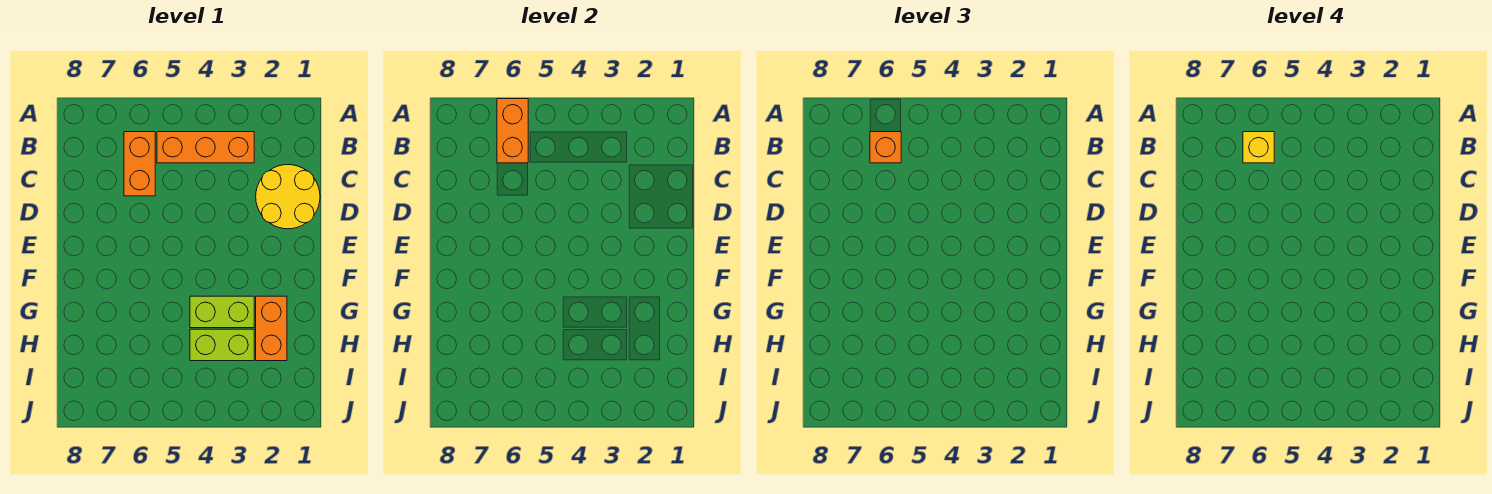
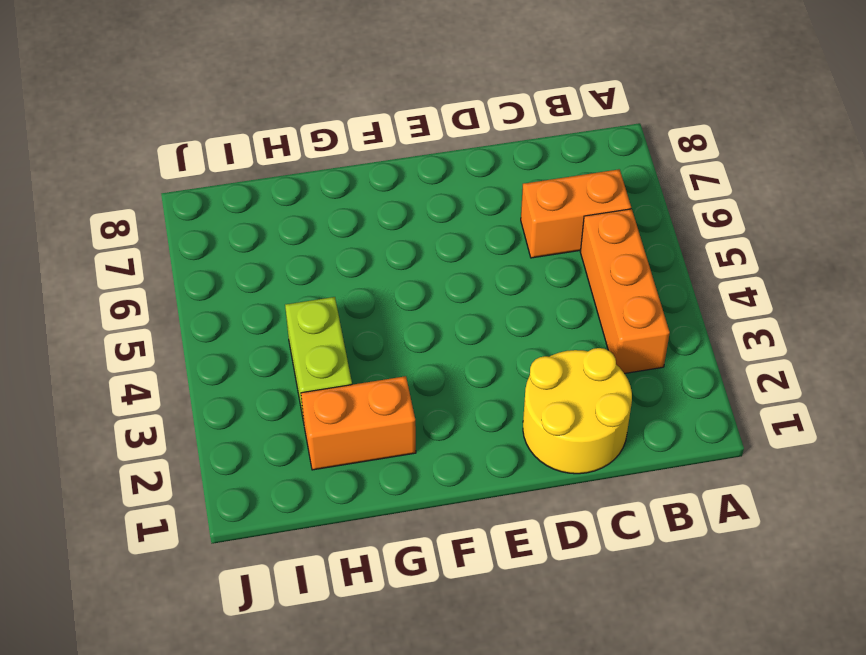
none -> lime 1x2 brick [190,296,254,328]
none -> orange 1x2 brick [497,99,528,163]

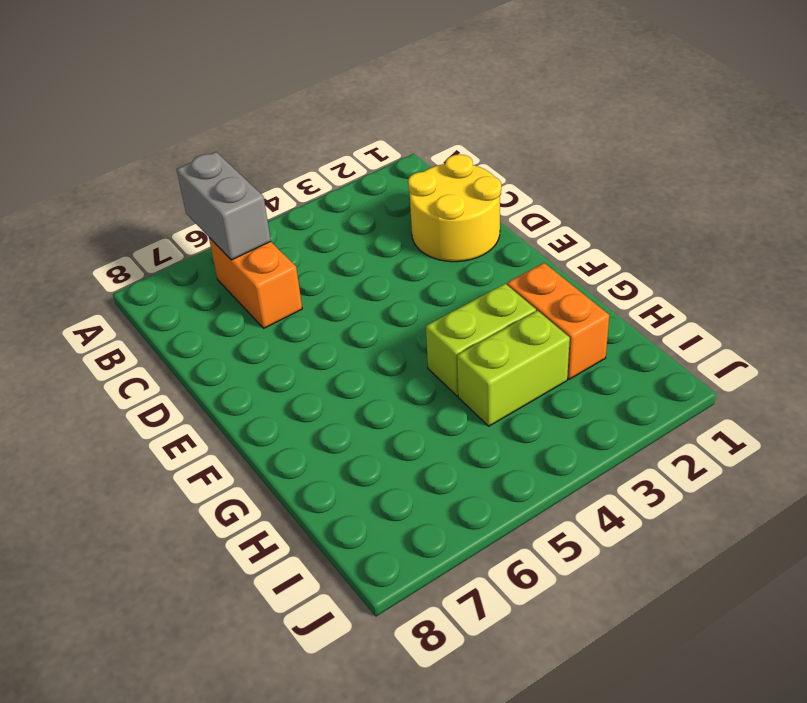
grey 1x2 brick [177,152,271,260] -> orange 1x2 brick [497,99,528,163]
none -> orange 1x3 brick [157,132,254,163]
none -> orange 1x1 brick [870,132,901,163]

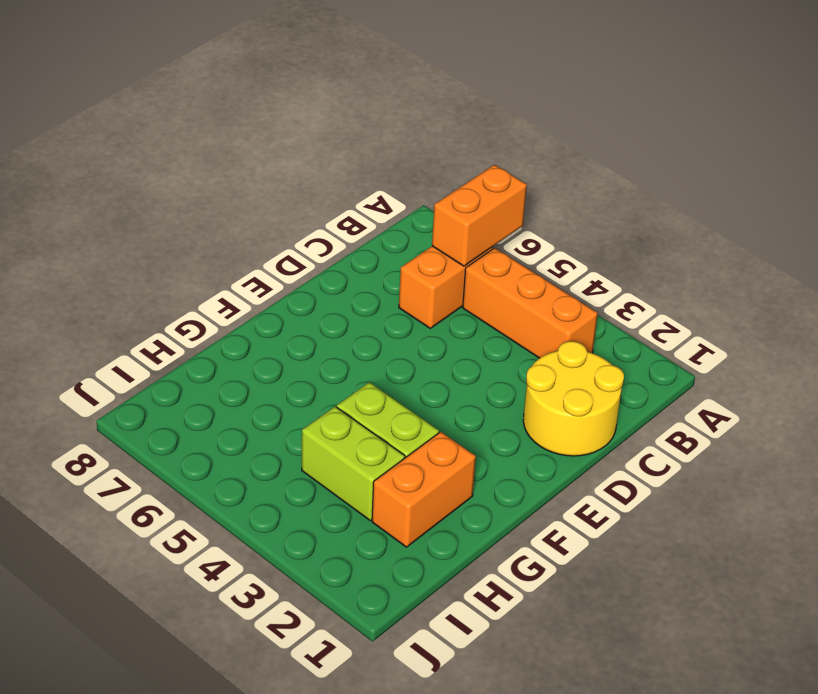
none -> orange 1x1 brick [870,132,901,163]
none -> yellow 1x1 brick [1243,132,1274,163]

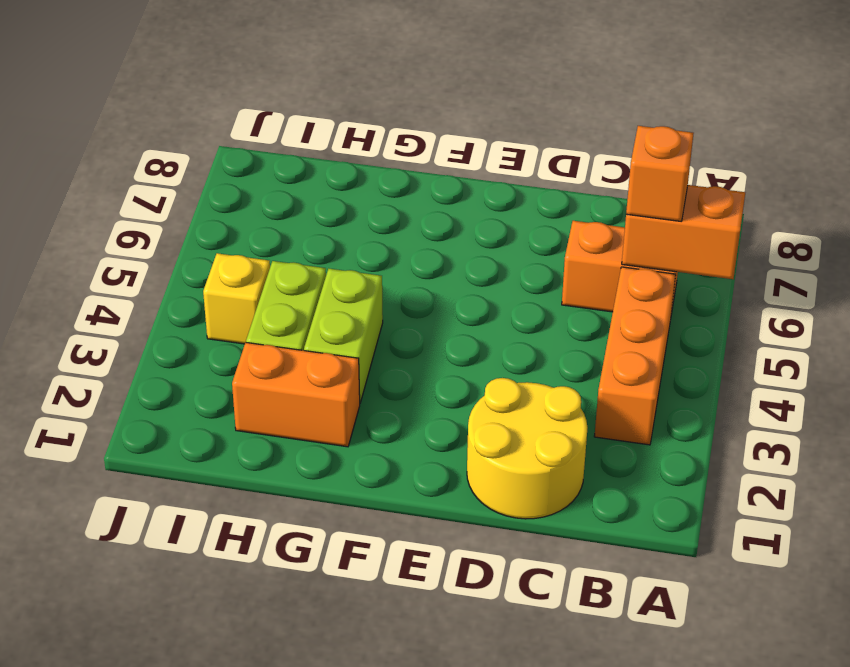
yellow 1x1 brick [203,253,270,344] -> yellow 1x1 brick moved to [1243,132,1274,163]

